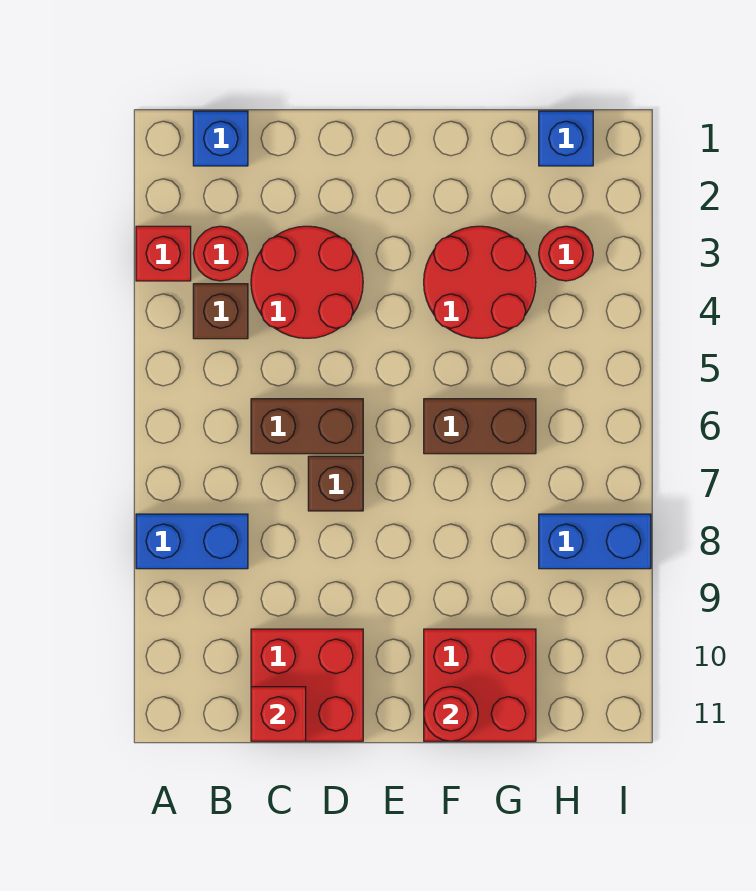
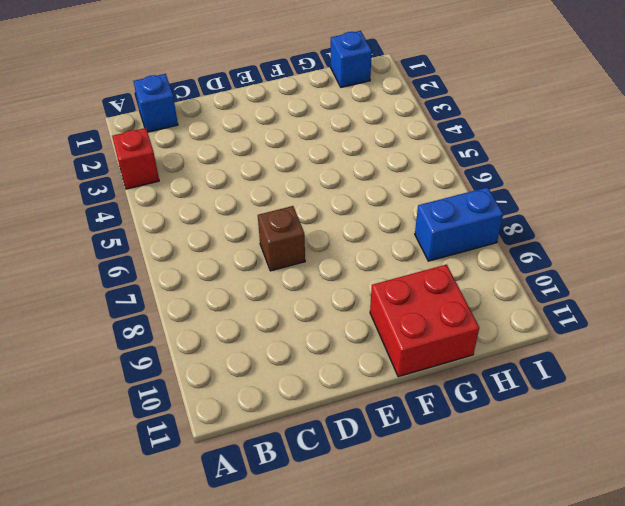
none -> blue 1x2 brick [136,514,248,569]
none -> red 1x1 round brick [193,226,248,281]
none -> brown 1x1 brick [193,284,248,339]

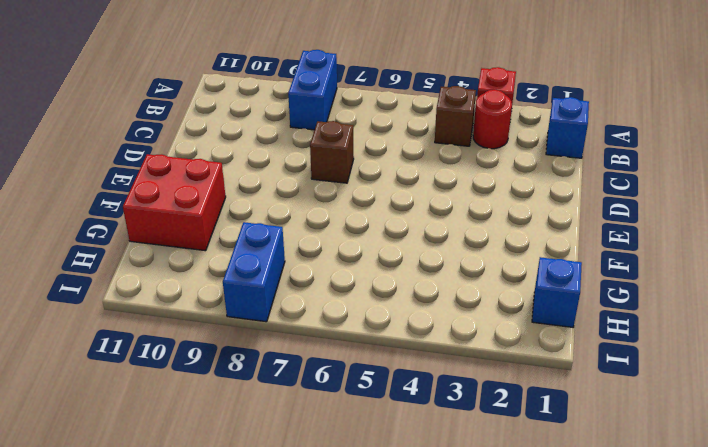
none -> red 2x2 round brick [251,226,363,338]
none -> brown 1x2 brick [251,399,363,454]
none -> red 2x2 brick [251,629,363,741]

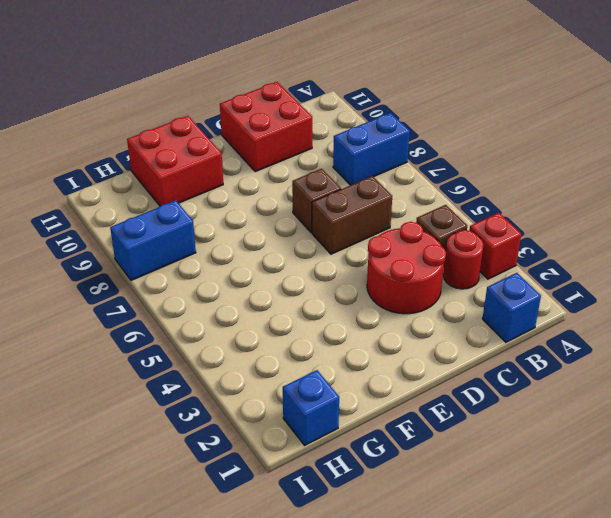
none -> red 2x2 round brick [424,226,536,338]
none -> brown 1x2 brick [424,399,536,454]
none -> red 1x1 round brick [539,226,593,281]

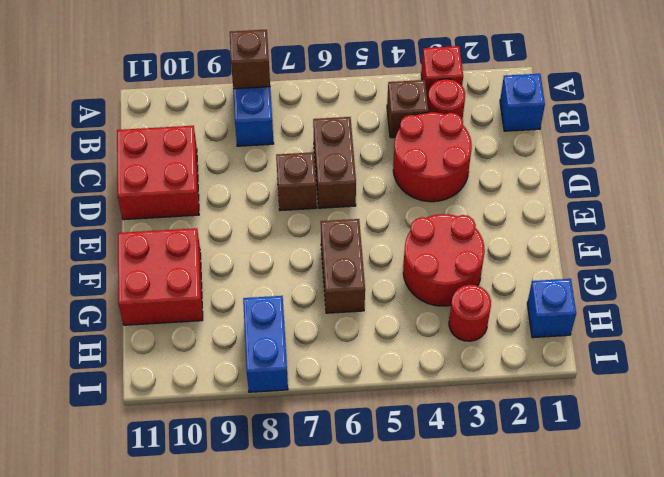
brown 1x1 brick [230,30,270,89] -> none
none -> red 1x1 brick [251,687,306,741]
none -> red 1x1 round brick [424,687,478,741]

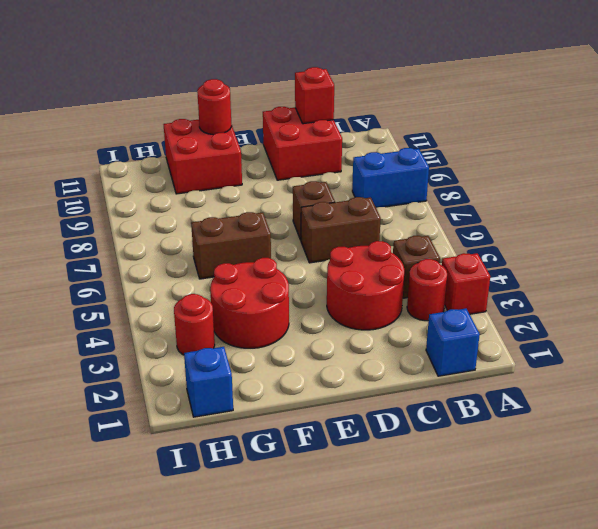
none -> blue 1x2 brick [539,514,651,569]

